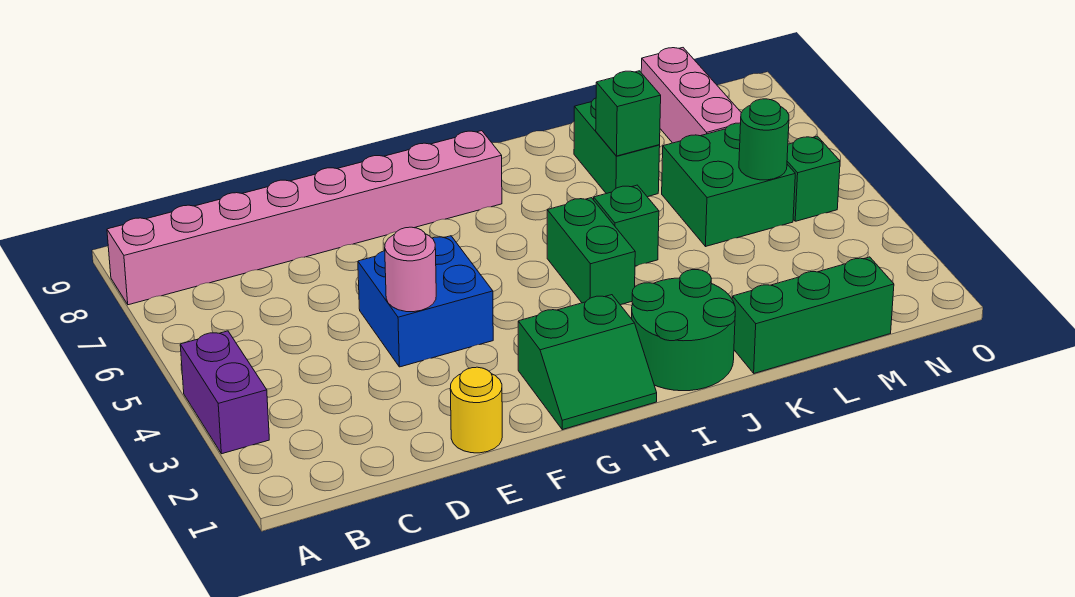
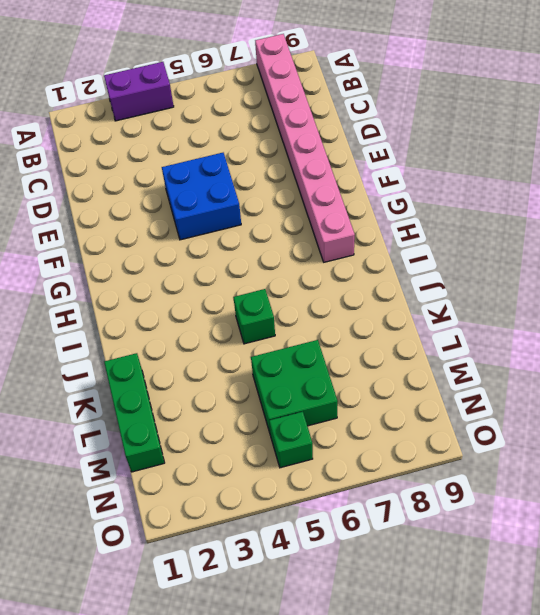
none -> yellow 1x1 round brick [450,367,502,453]
none -> green 2x2 slope [518,295,657,430]
none -> green 2x2 round brick [632,270,735,391]

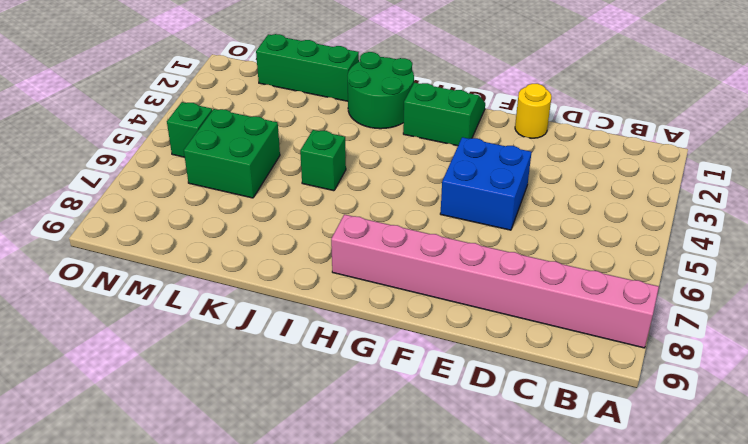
none -> purple 1x2 brick [180,331,269,454]
none -> green 1x2 brick [547,198,635,305]
none -> green 1x2 brick [574,98,660,197]

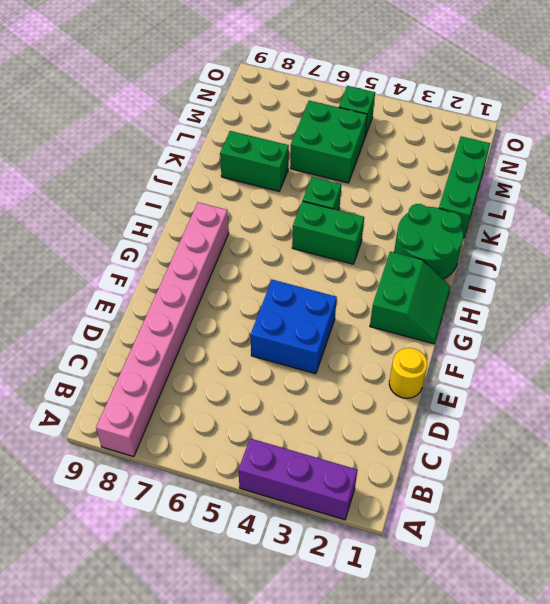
purple 1x3 brick [238,438,357,520] -> purple 1x2 brick [180,331,269,454]
none -> pink 1x3 brick [641,48,741,143]
none -> pink 1x1 round brick [385,227,436,312]
none -> green 1x1 brick [596,71,661,156]

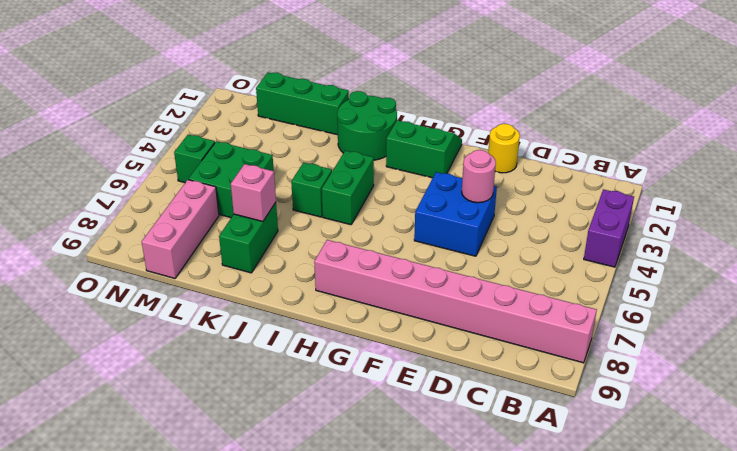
pink 1x1 brick [231,164,276,222] -> green 1x1 brick [596,71,661,156]
none -> green 1x1 round brick [739,99,789,180]

